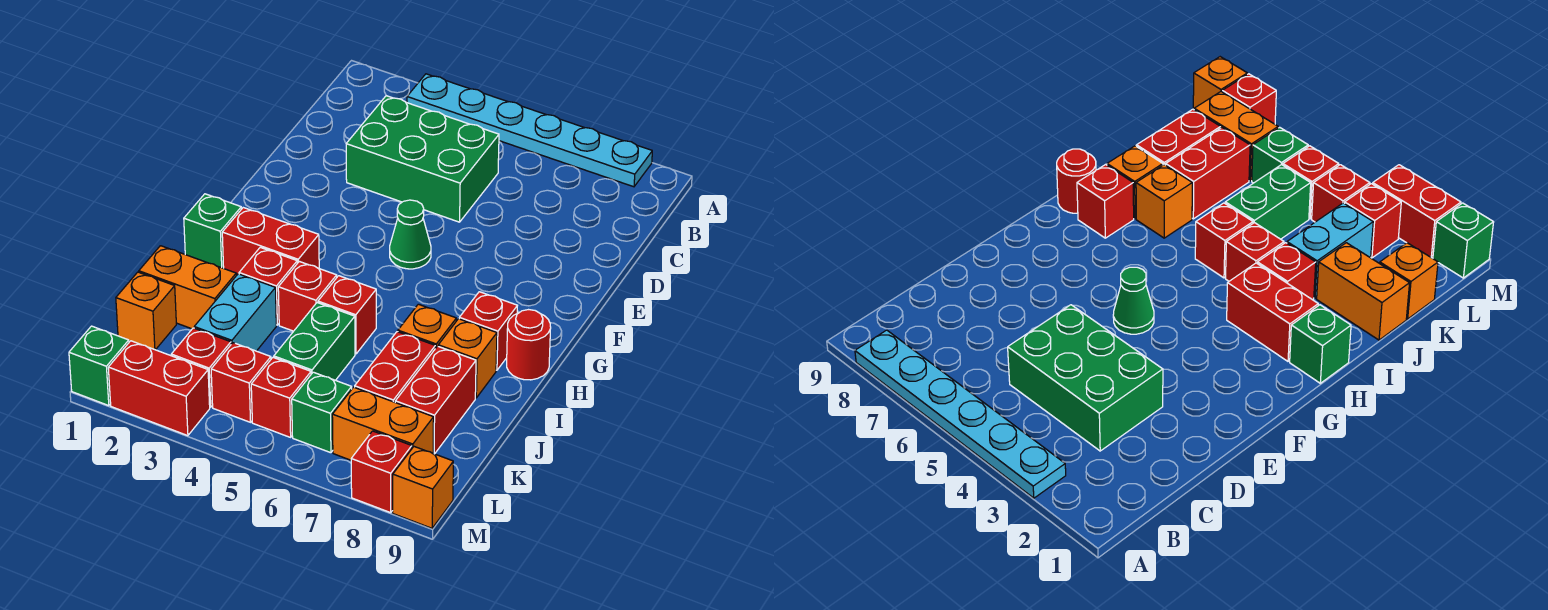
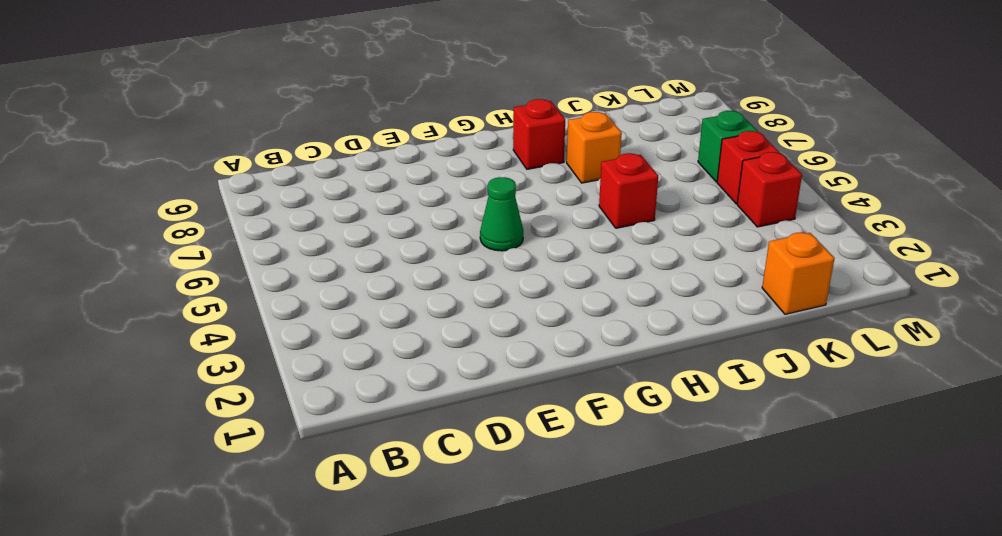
none -> cyan 1x6 plate [407,74,652,187]
none -> green 2x3 brick [346,96,499,222]
none -> green 1x1 brick [184,194,241,268]

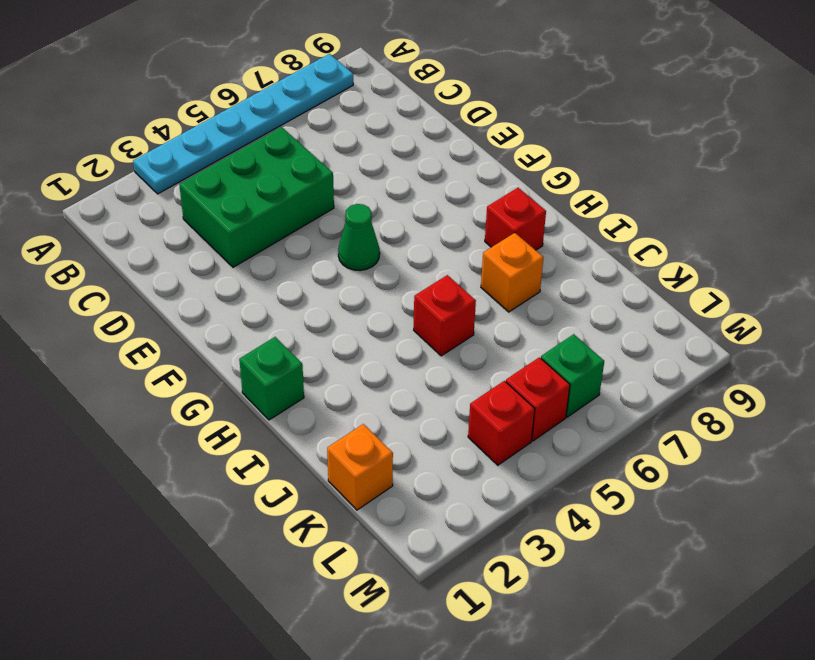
none -> red 1x2 brick [222,208,319,276]
none -> red 1x1 round brick [507,310,551,380]
none -> red 1x1 brick [239,247,297,325]

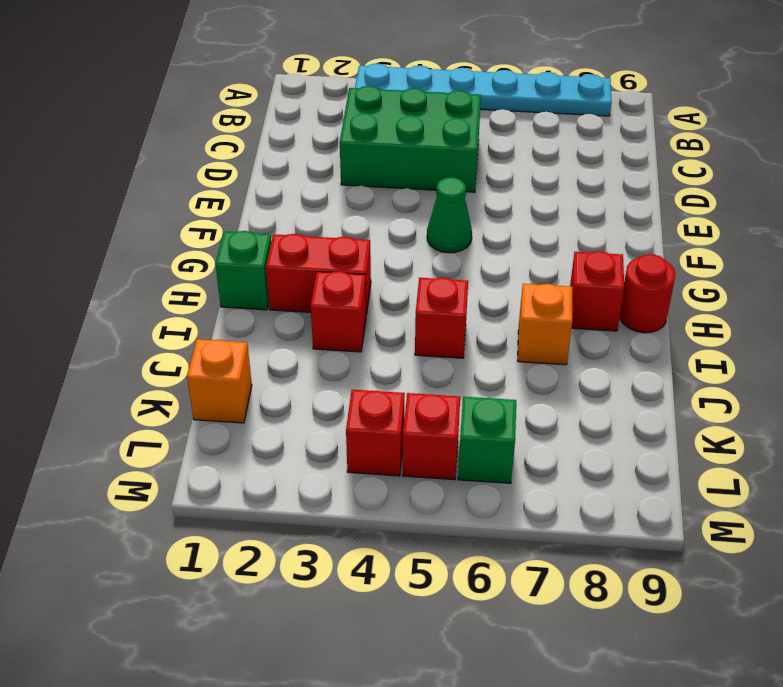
none -> red 1x1 brick [278,261,337,331]
none -> orange 1x1 brick [438,319,497,398]
none -> orange 1x2 brick [139,246,236,329]

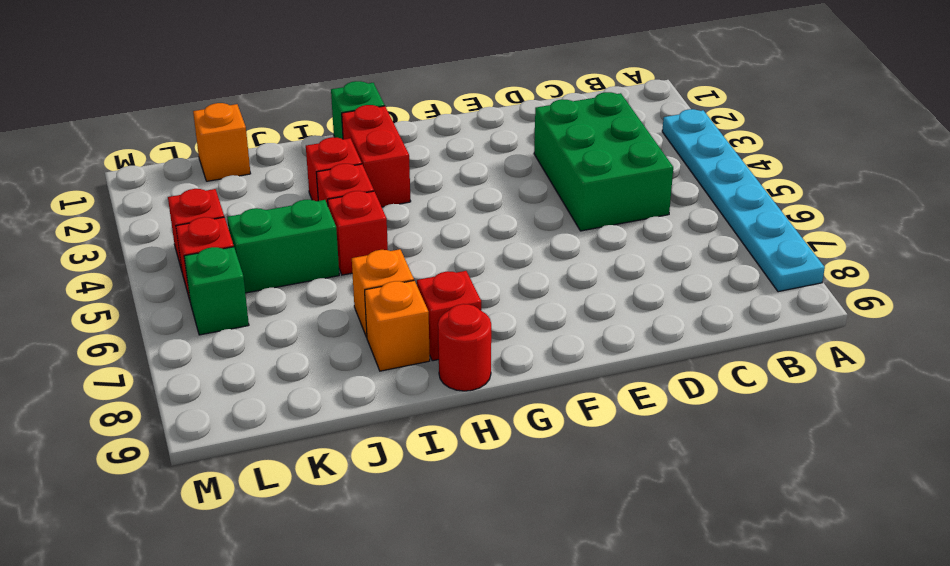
none -> green 1x1 cone [390,200,431,269]
none -> orange 1x2 brick [139,246,236,329]
none -> cyan 1x2 brick [194,274,276,351]

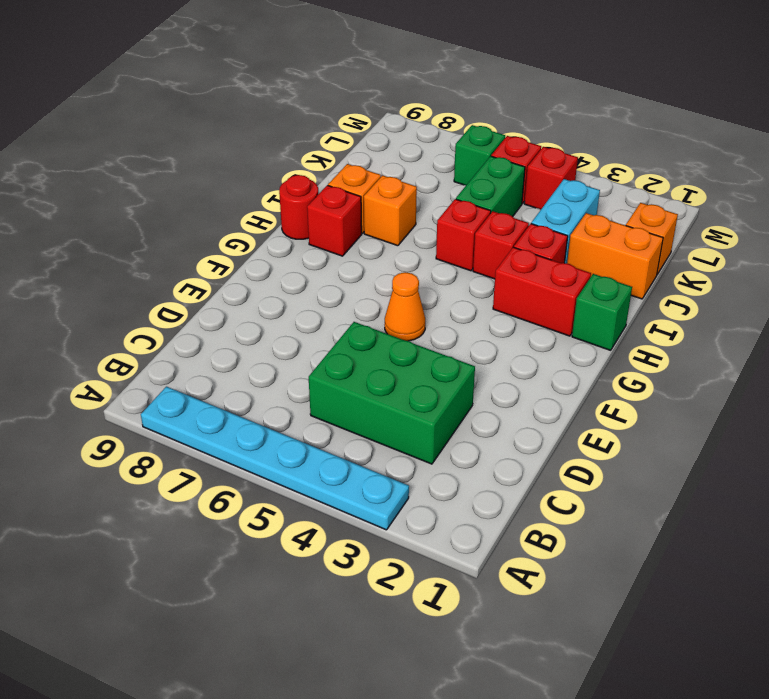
orange 1x1 cone [385,272,425,341] -> green 1x1 cone [390,200,431,269]
none -> red 1x2 brick [355,332,435,402]
none -> red 1x2 brick [395,346,476,454]
none -> red 1x1 brick [171,328,231,407]

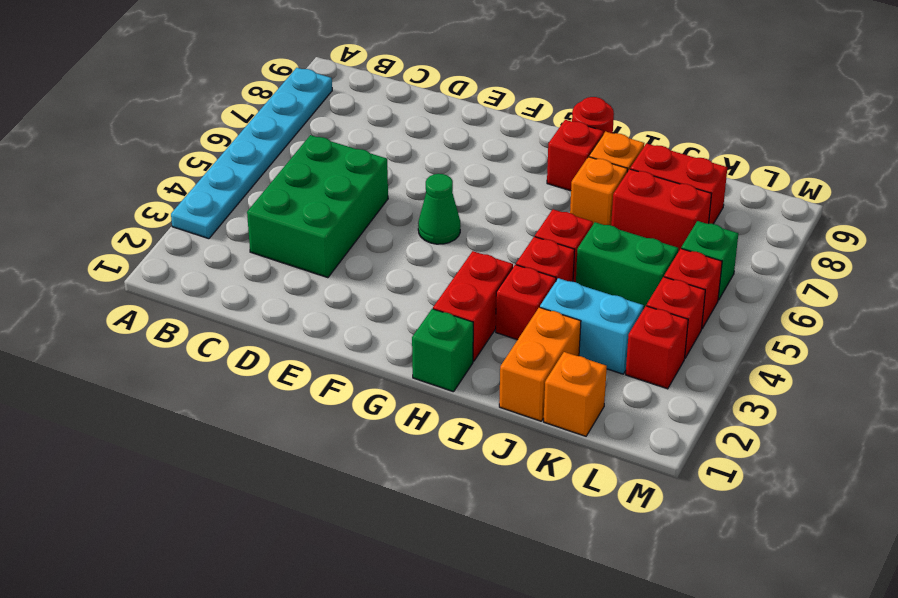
none -> orange 1x2 brick [332,387,434,460]
none -> green 1x1 brick [69,326,129,406]
none -> red 1x2 brick [108,341,210,436]

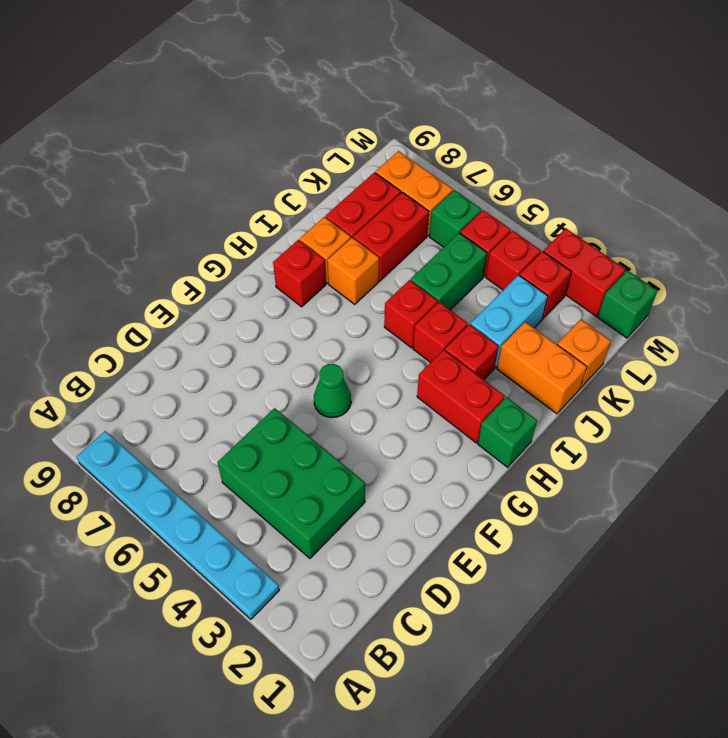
none -> red 1x1 round brick [507,310,551,380]
none -> red 1x1 brick [351,431,412,513]
none -> orange 1x1 brick [393,447,453,528]

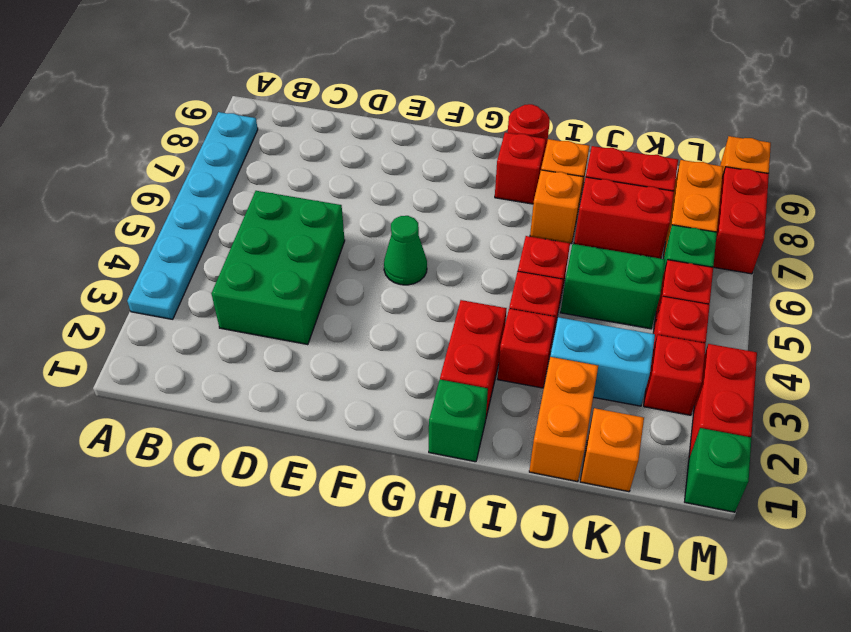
red 1x2 brick [713,167,769,274] -> red 1x1 brick [351,431,412,513]

